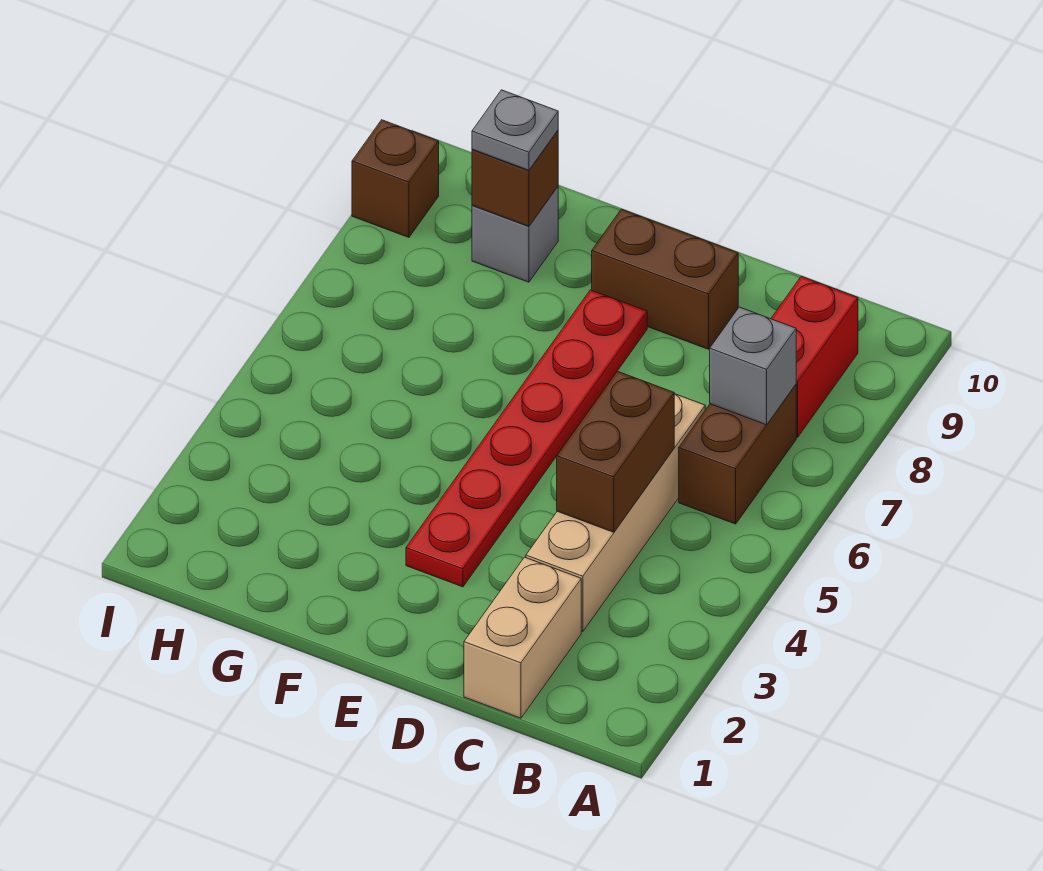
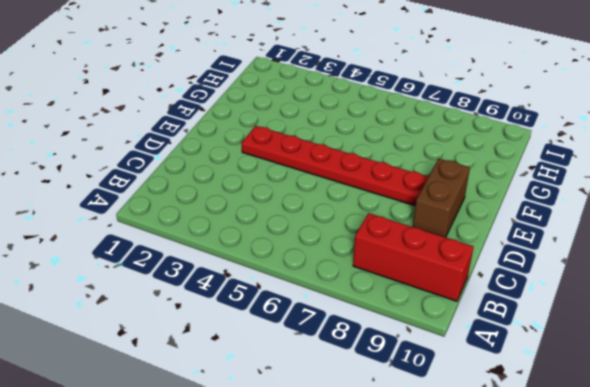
red 1x3 brick [353,213,474,301] -> red 1x2 brick [771,276,858,437]
none -> brown 1x2 brick [679,385,796,524]
none -> tan 1x2 brick [464,557,581,718]
none -> tan 1x4 brick [526,394,705,632]

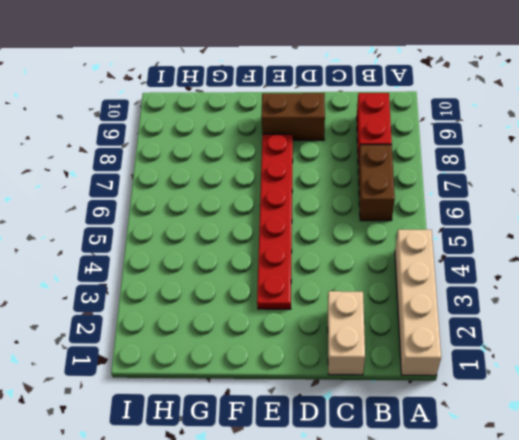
tan 1x4 brick [395,230,441,376] -> tan 1x4 brick moved to [526,394,705,632]
none -> grey 1x1 brick [472,187,558,282]
none -> brown 1x1 brick [352,120,439,237]
none -> grey 1x1 brick [710,307,796,425]

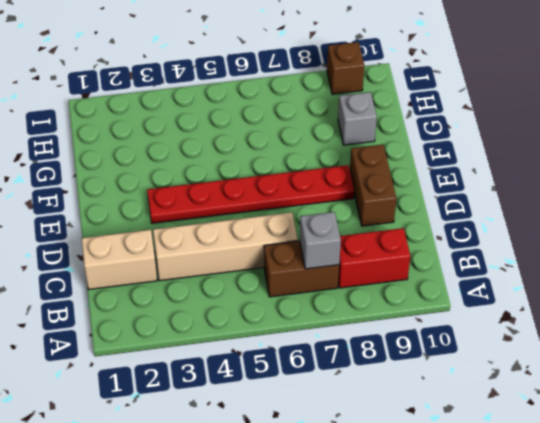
none -> brown 1x2 brick [557,371,674,532]
none -> brown 1x1 brick [472,131,558,226]
none -> grey 1x1 plate [472,90,558,170]

